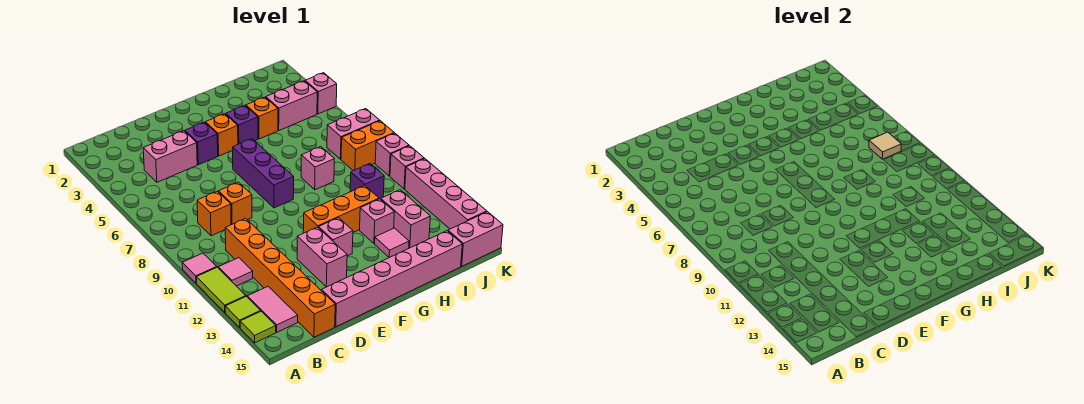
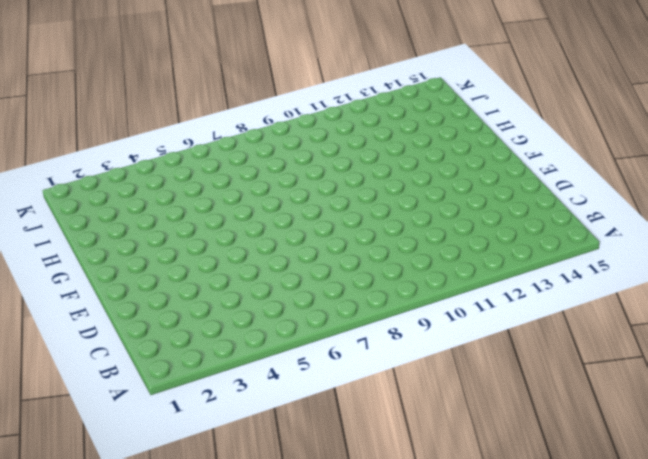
none -> pink 1x1 tile [182,253,217,283]
none -> lime 1x2 tile [196,267,246,313]
none -> lime 1x1 tile [225,296,261,327]
none -> lime 1x1 tile [240,311,276,343]

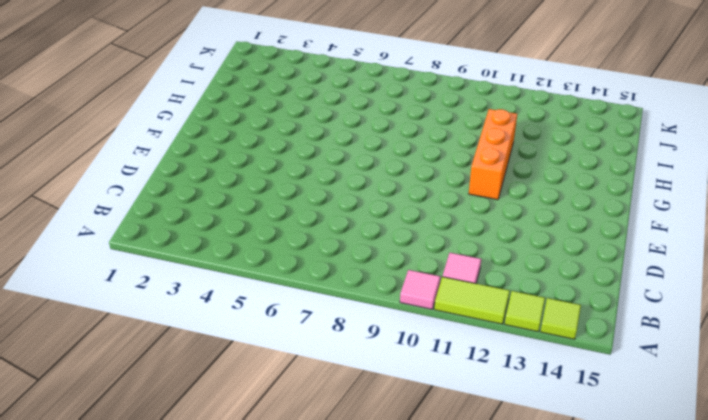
none -> pink 1x2 tile [247,287,298,332]
none -> pink 1x2 brick [143,131,197,182]
none -> orange 1x1 brick [197,191,231,236]
none -> orange 1x6 brick [225,218,335,337]

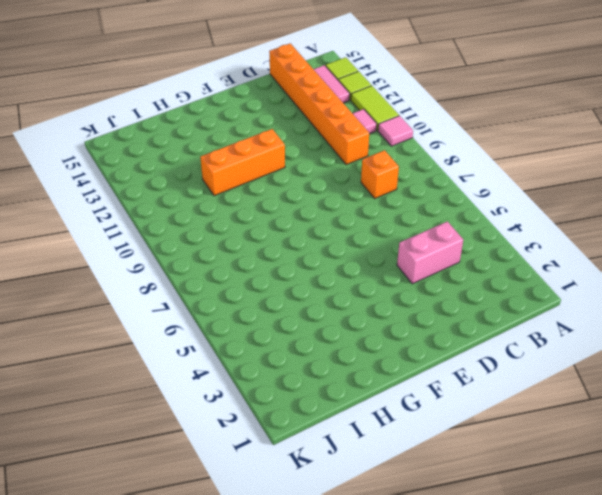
none -> orange 1x1 brick [218,182,252,225]
none -> pink 1x6 brick [322,231,462,327]
none -> purple 1x1 brick [185,122,218,165]
none -> pink 1x2 brick [297,227,347,287]

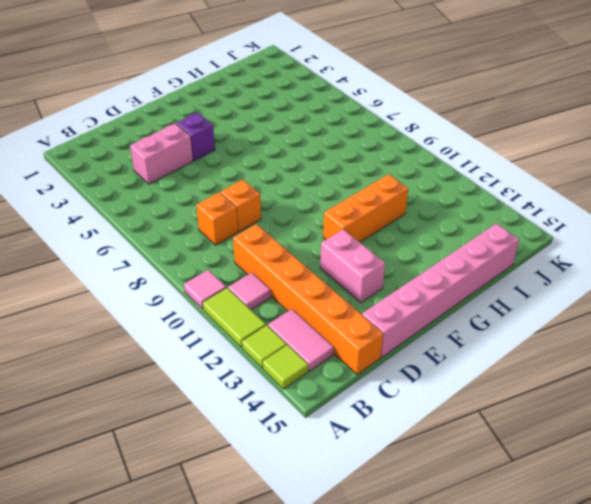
none -> orange 1x1 brick [205,114,238,156]
none -> purple 1x3 brick [233,139,294,208]
none -> pink 1x1 brick [319,218,353,256]
none -> purple 1x1 brick [226,105,258,144]

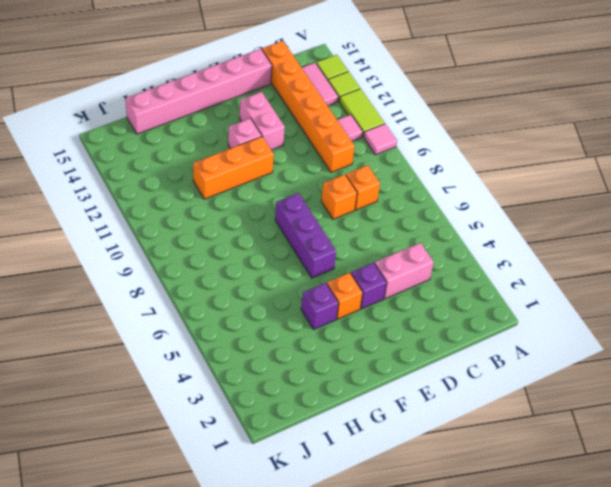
none -> orange 1x1 brick [246,97,278,139]
none -> pink 1x1 brick [301,147,334,190]
none -> pink 1x1 brick [360,199,394,244]
none -> pink 1x1 tile [375,228,409,257]

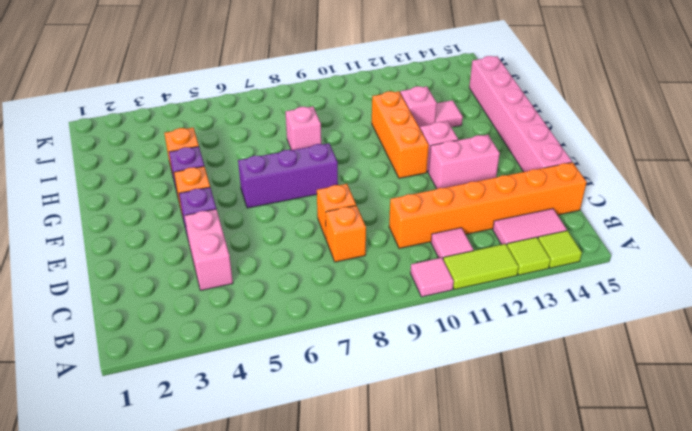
none -> pink 1x2 brick [266,81,317,130]
none -> purple 1x1 brick [350,164,384,199]
none -> pink 1x2 brick [381,190,430,248]
none -> pink 1x2 brick [327,109,380,159]

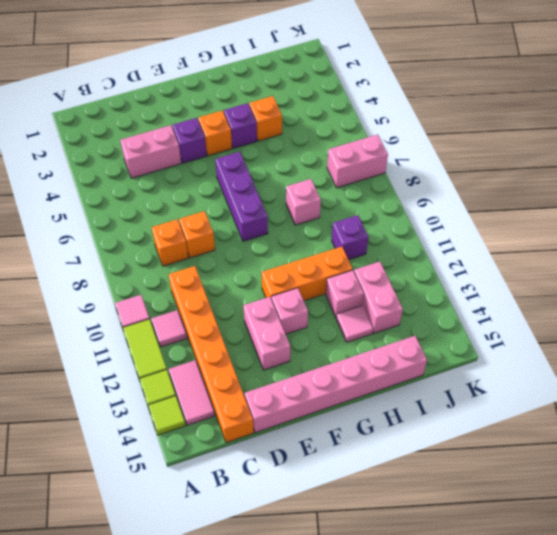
none -> pink 1x2 brick [266,81,317,130]
none -> orange 1x2 brick [341,121,394,171]
none -> pink 1x2 brick [448,212,503,266]
none -> pink 1x1 brick [305,73,337,114]

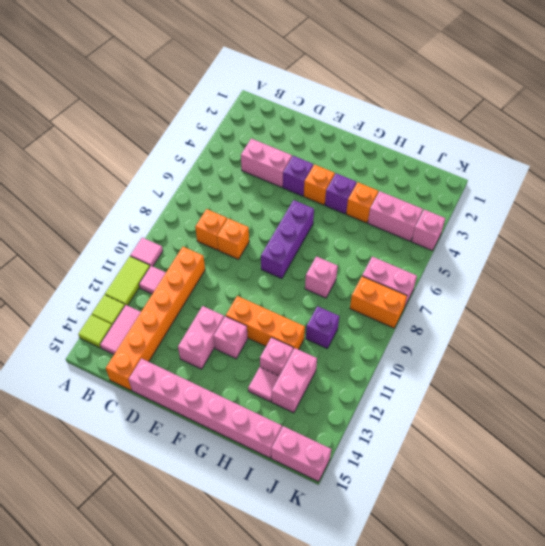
none -> pink 1x1 brick [375,133,409,176]
none -> pink 1x1 brick [390,146,424,189]
none -> pink 1x4 brick [405,159,487,229]
none -> tan 1x1 tile [869,132,901,159]

